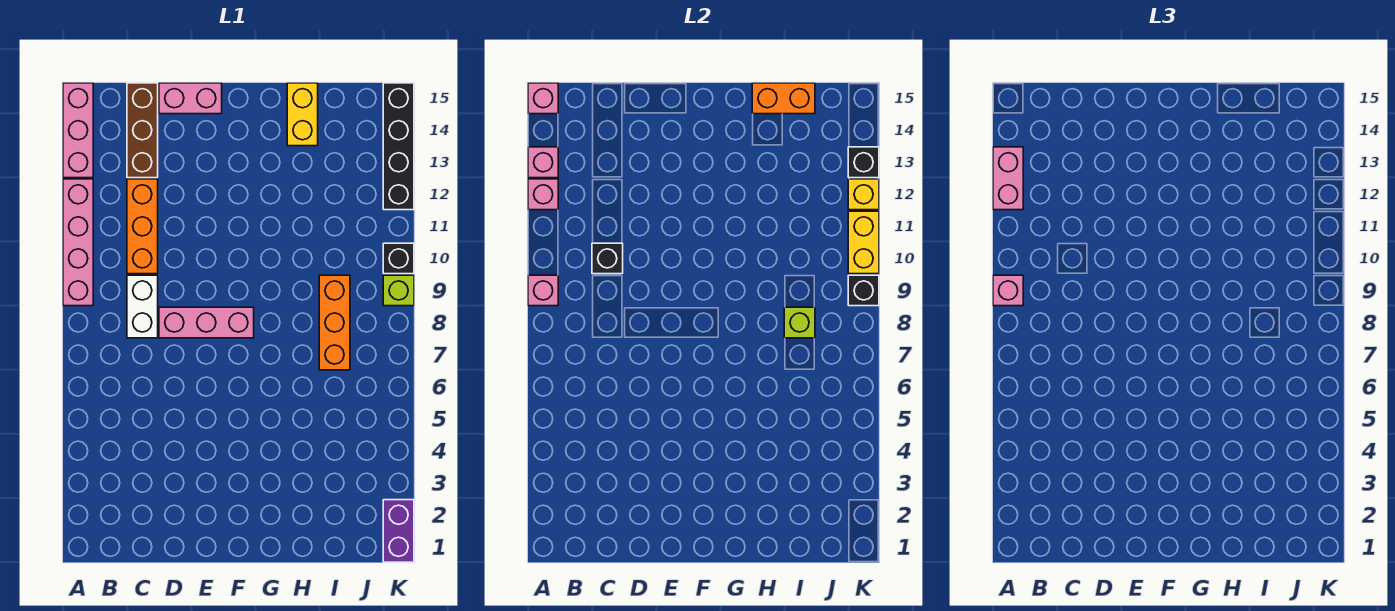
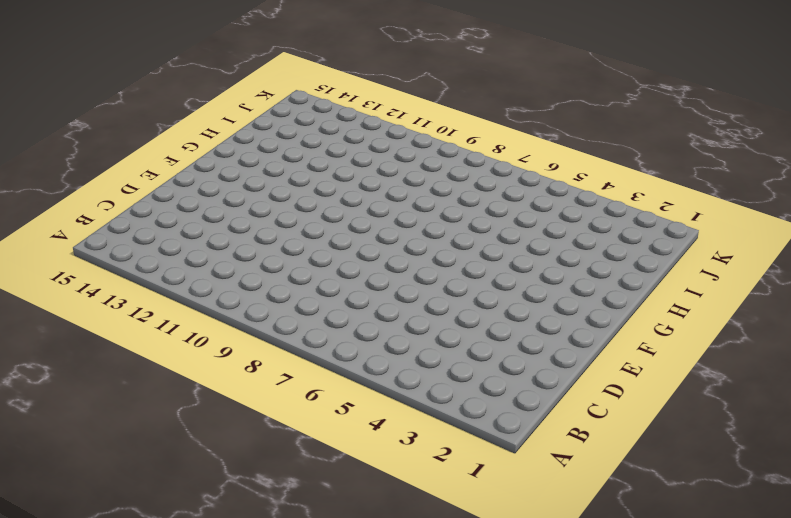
none -> pink 1x4 brick [63,179,93,306]
none -> pink 1x3 brick [63,83,93,178]
none -> white 1x2 brick [127,275,158,338]

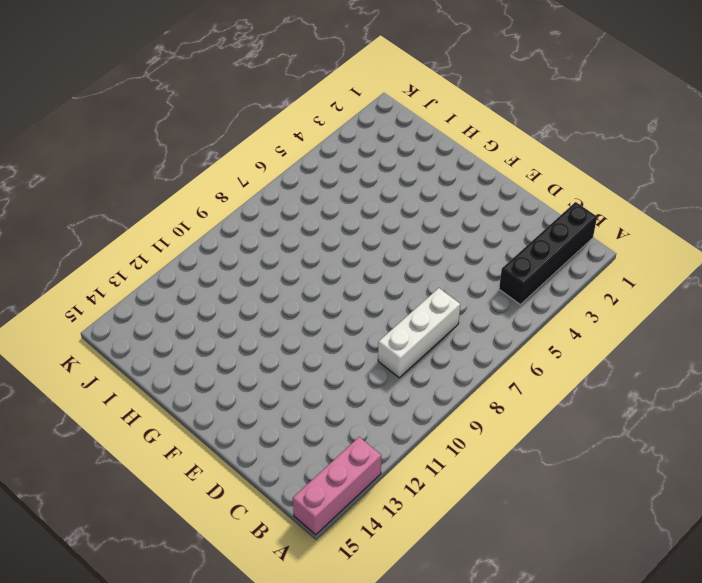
black 1x4 brick [499,202,597,304] -> black 1x4 brick moved to [383,83,414,210]
white 1x3 brick [378,288,460,378] -> white 1x2 brick [127,275,158,338]
none -> pink 1x4 brick [63,179,93,306]
none -> orange 1x3 brick [127,179,158,274]
none -> brown 1x3 brick [127,83,158,178]

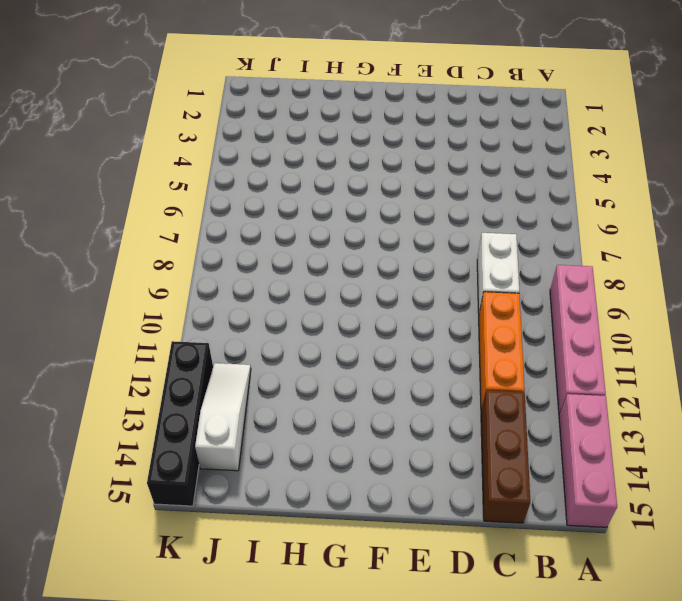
white 1x3 slope [195,363,251,471] -> none
none -> pink 1x3 brick [159,307,254,338]
none -> pink 1x2 brick [159,83,222,114]
none -> yellow 1x2 brick [287,83,318,146]

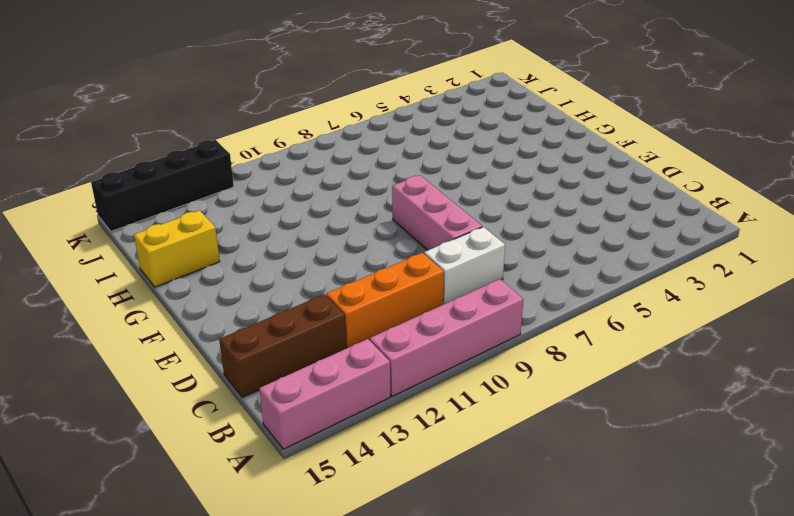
none -> pink 1x2 brick [159,83,222,114]
none -> orange 1x3 brick [319,275,350,370]
none -> purple 1x2 brick [383,500,414,562]

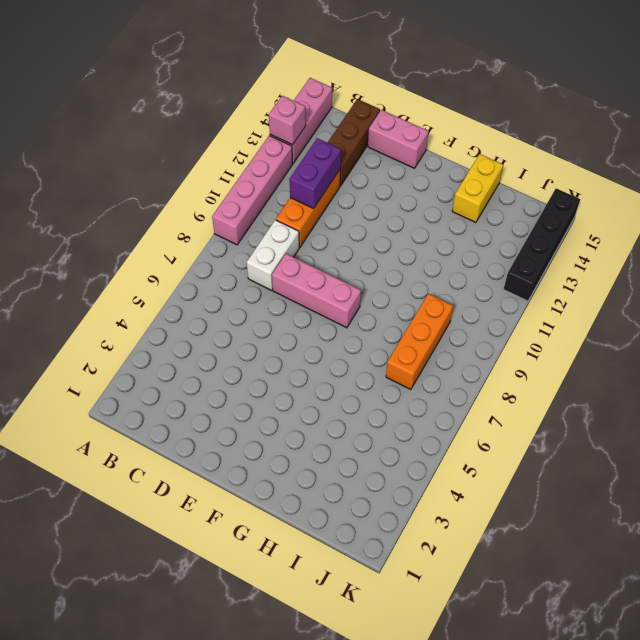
purple 1x2 brick [289,138,341,209] -> purple 1x2 brick moved to [383,500,414,562]
none -> lime 1x1 brick [383,275,414,306]
none -> black 1x1 brick [383,243,414,274]
none -> pink 1x1 brick [528,275,558,306]

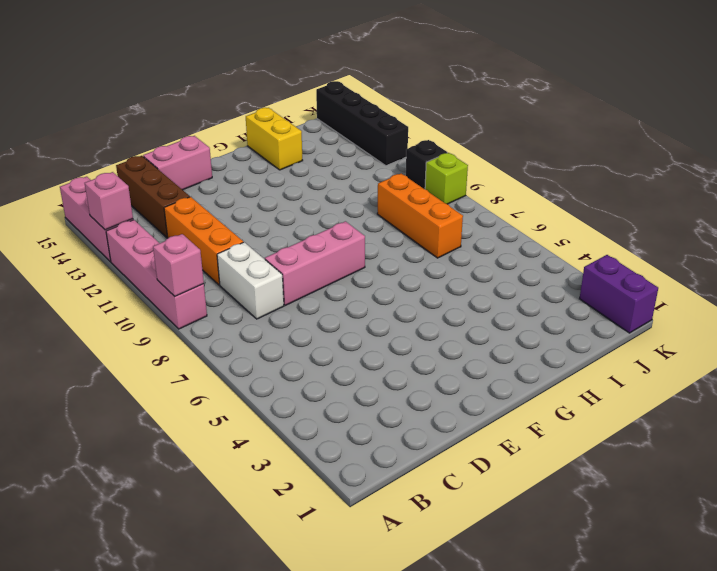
none -> pink 1x1 brick [528,179,558,210]
none -> pink 1x1 brick [528,83,558,114]
none -> black 1x1 brick [592,243,623,274]

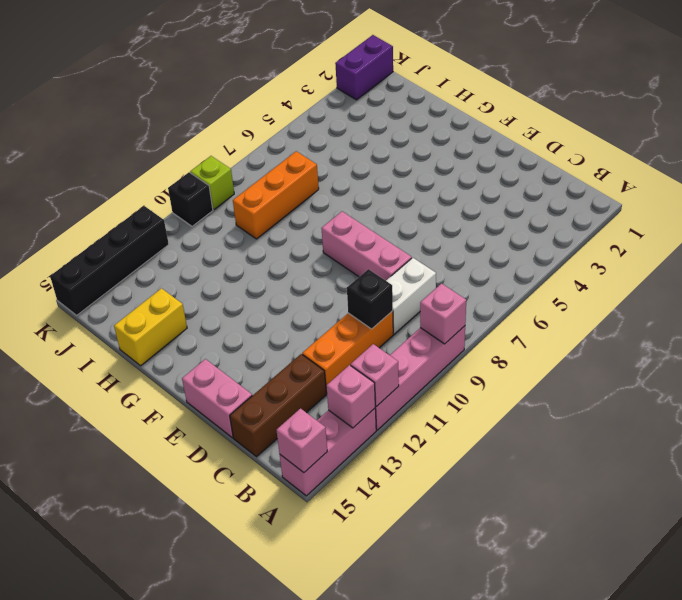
none -> orange 1x2 brick [752,83,815,114]
none -> lime 1x1 brick [784,307,815,338]
none -> black 1x1 brick [848,275,879,306]

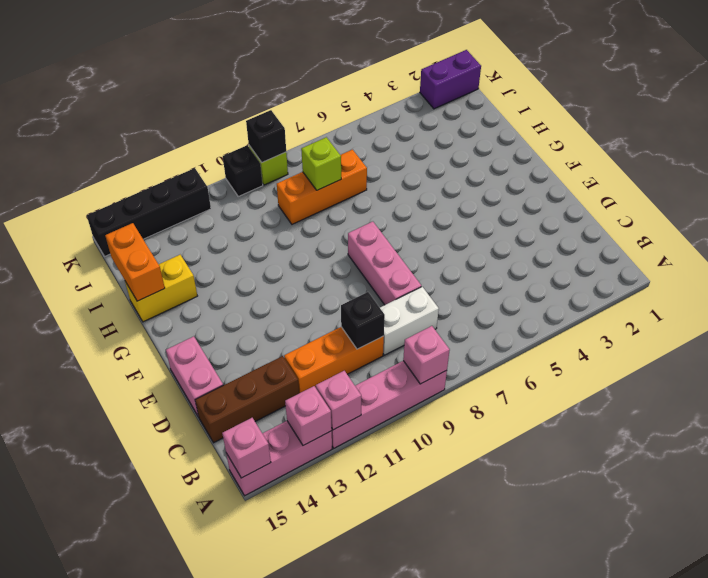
none -> yellow 1x2 brick [848,211,879,274]
none -> yellow 1x1 brick [848,179,879,210]
none -> black 1x1 brick [848,147,879,178]

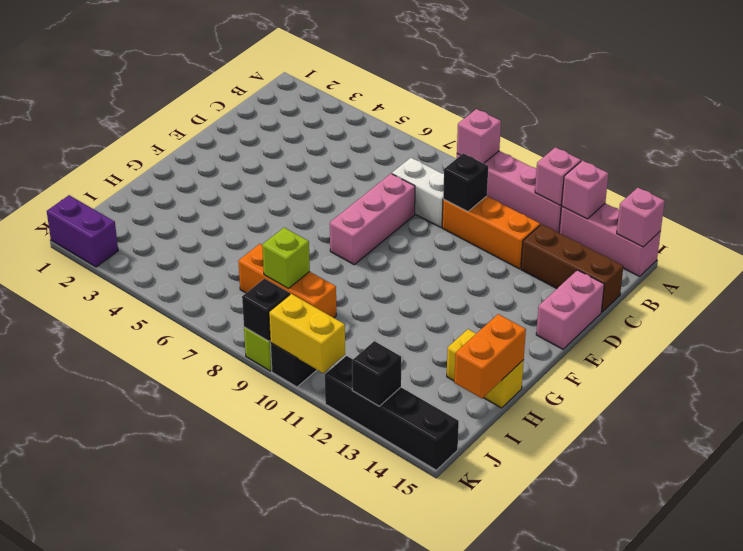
none -> yellow 1x1 brick [848,179,879,210]
none -> pink 1x1 brick [993,275,1023,306]
none -> pink 1x2 brick [993,147,1023,210]

